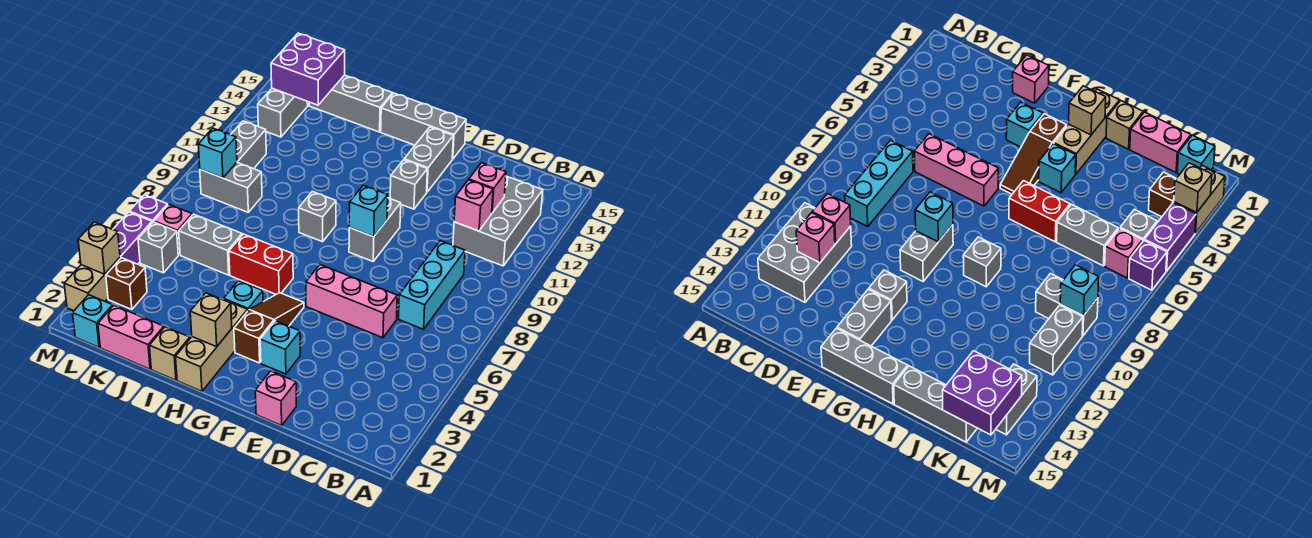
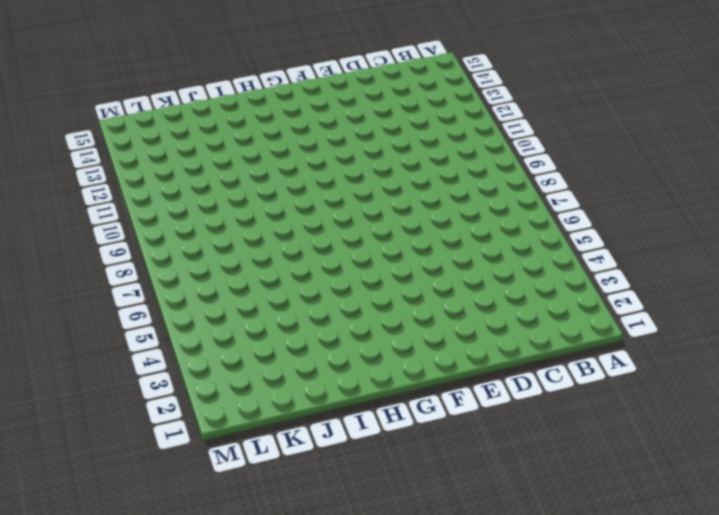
none -> grey 2x3 brick [453,176,543,266]
none -> cyan 1x3 brick [399,241,465,329]
none -> pink 1x3 brick [306,265,397,338]
none -> pink 1x1 brick [255,371,296,425]

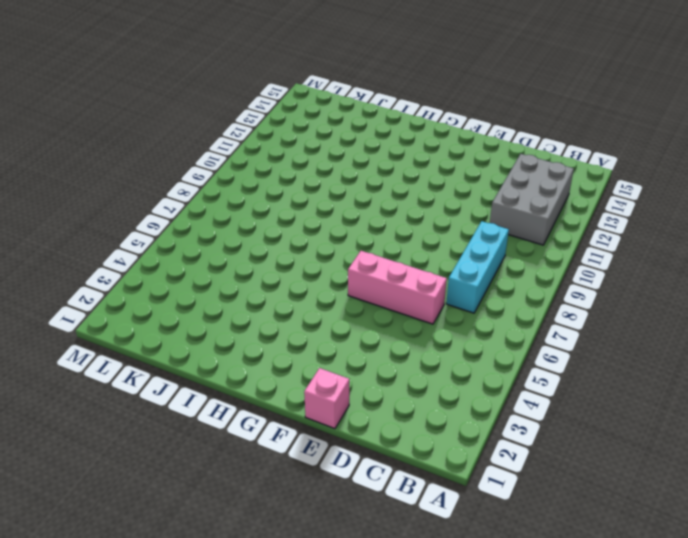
none -> cyan 1x1 brick [260,321,300,374]
none -> grey 1x2 brick [349,198,401,261]
none -> grey 1x1 brick [390,160,428,209]
none -> grey 1x2 brick [404,127,453,192]

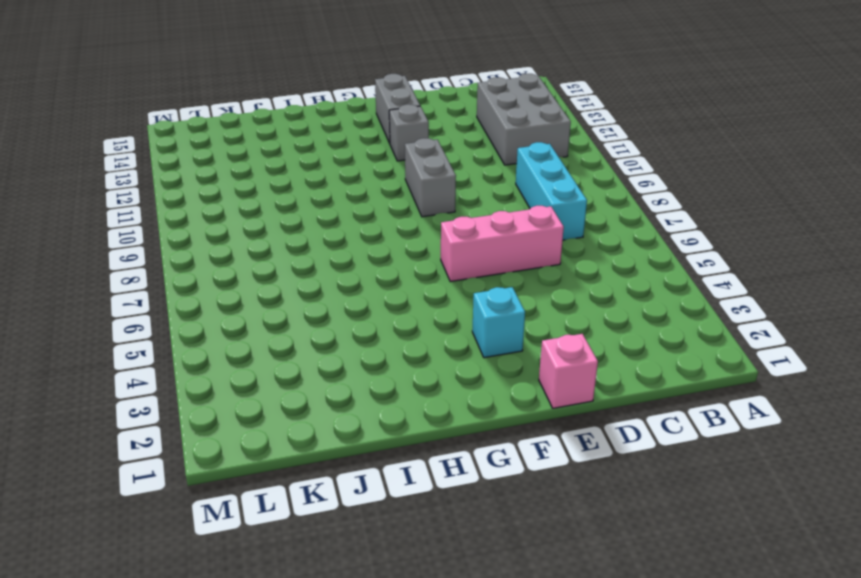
none -> grey 1x3 brick [381,93,466,159]
none -> brown 1x3 slope [234,293,304,363]
none -> tan 1x3 brick [176,299,248,391]
none -> cyan 1x1 brick [224,281,263,310]

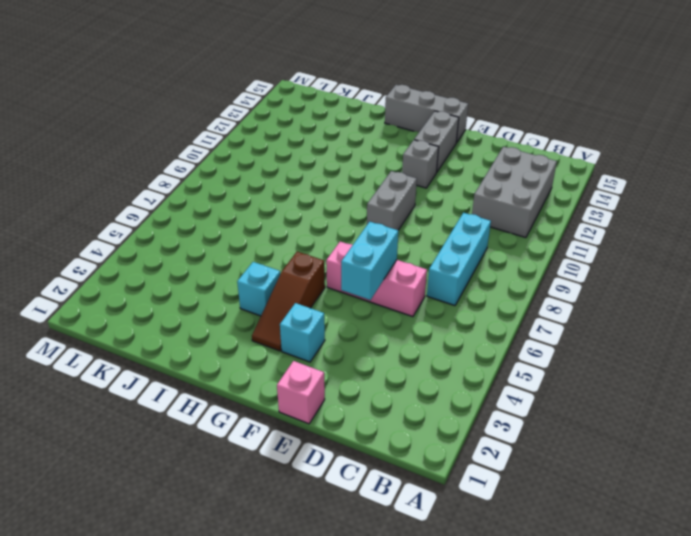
cyan 1x2 brick [341,222,398,300] -> none
brown 1x3 slope [252,252,325,351] -> brown 1x3 slope turned to [234,293,304,363]
none -> tan 1x3 brick [176,299,248,391]
none -> red 1x2 brick [229,234,293,294]
none -> grey 1x1 brick [299,191,336,242]
none -> tan 1x1 brick [149,327,190,380]

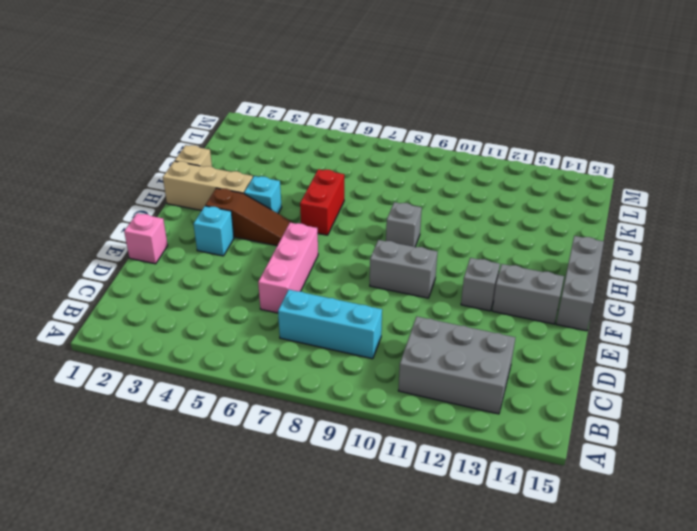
none -> grey 1x3 brick [309,75,393,132]
none -> pink 1x2 brick [98,306,164,369]
none -> grey 1x2 brick [179,214,242,275]
none -> grey 1x2 brick [200,162,262,212]

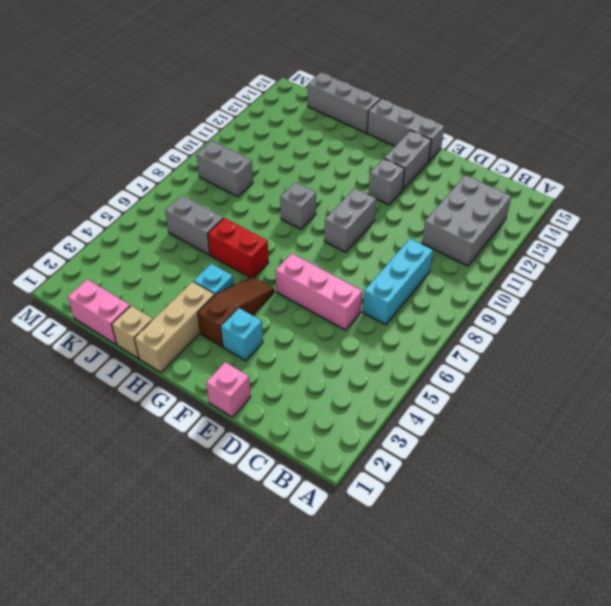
none -> cyan 1x1 brick [73,295,113,347]
none -> brown 1x1 brick [106,258,147,310]
none -> grey 1x1 brick [138,222,178,273]
none -> pink 1x1 brick [154,205,192,255]

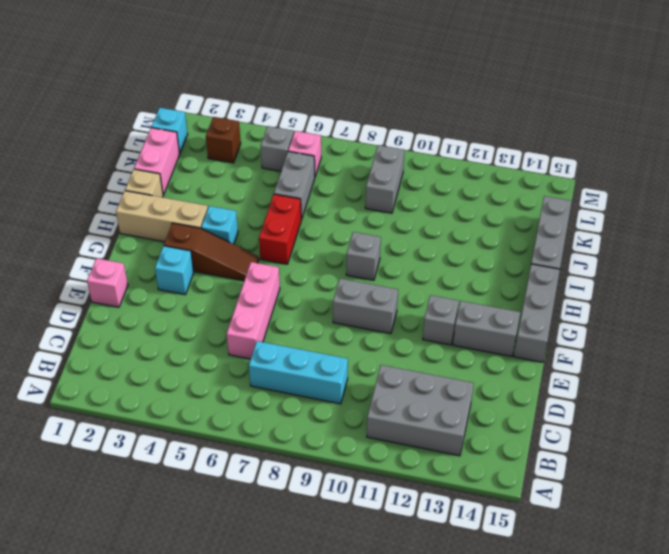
none -> grey 1x2 brick [231,121,266,169]
none -> grey 1x2 brick [258,88,308,137]
none -> tan 1x2 brick [64,258,120,311]
none -> purple 1x2 brick [113,212,152,264]

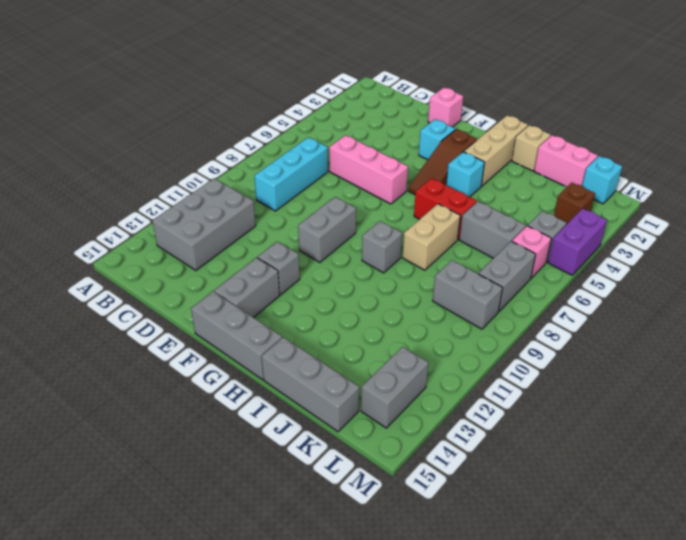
tan 1x2 brick [403,204,460,270] -> tan 1x2 brick moved to [64,258,120,311]
grey 1x2 brick [478,241,536,311] -> grey 1x2 brick moved to [231,121,266,169]
none -> purple 1x1 brick [129,195,168,223]
none -> pink 1x1 brick [454,180,493,231]
none -> pink 1x1 brick [469,163,506,213]
none -> cyan 1x1 brick [349,185,388,237]

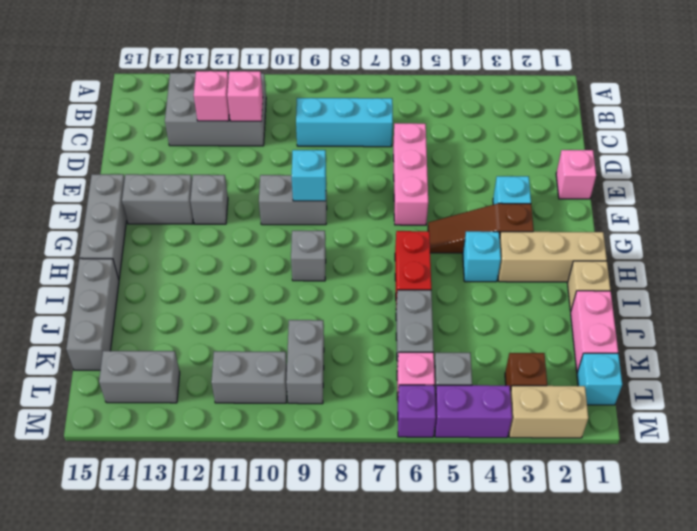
none -> tan 1x1 brick [190,293,232,347]
none -> purple 2x2 brick [271,33,345,105]
none -> cyan 1x1 brick [198,128,237,178]
none -> tan 1x1 brick [78,222,120,274]

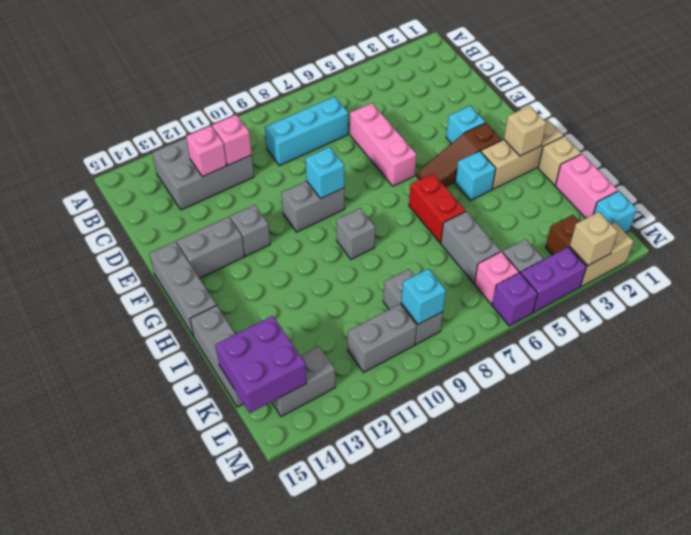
none -> pink 1x1 brick [255,371,296,425]

